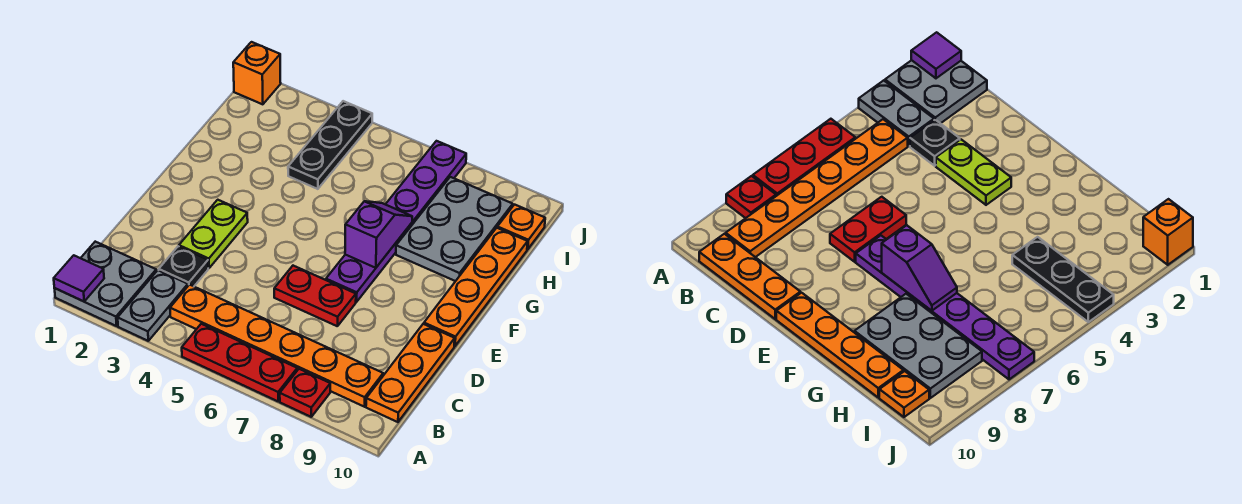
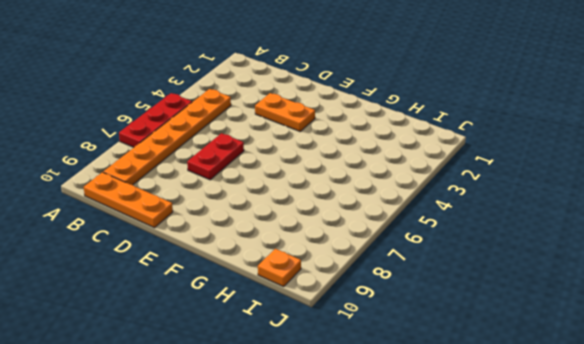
orange 1x2 plate [255,93,315,131] -> lime 1x2 plate [179,200,248,268]
none -> grey 2x2 plate [54,242,156,326]
none -> grey 1x2 plate [118,270,188,341]
none -> red 1x1 plate [280,369,330,417]

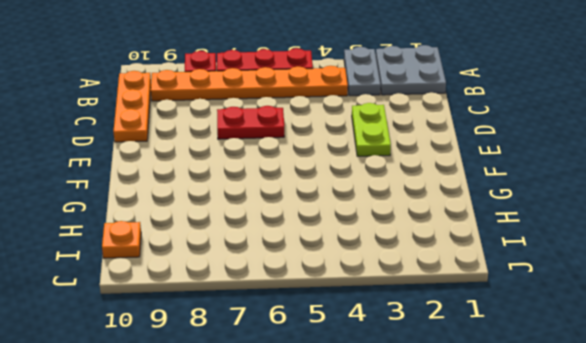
none -> black 1x1 plate [159,246,208,286]
none -> purple 1x6 plate [326,141,466,302]
none -> orange 1x4 plate [424,228,528,346]

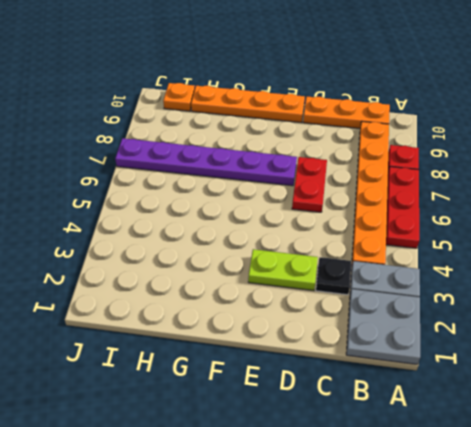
none -> grey 2x3 plate [396,177,513,281]
none -> black 1x3 plate [288,101,372,189]
none -> orange 1x1 brick [233,42,281,104]

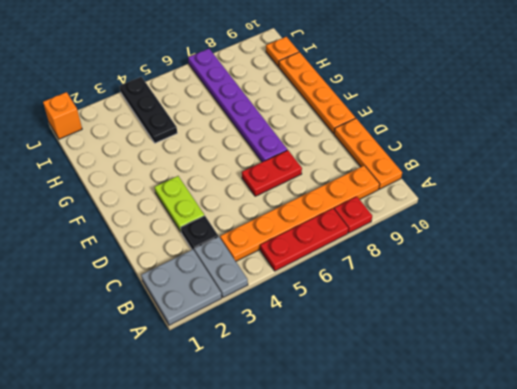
none -> grey 2x3 plate [396,177,513,281]
none -> purple 1x1 tile [54,255,104,301]
none -> purple 1x2 slope [345,201,412,268]

